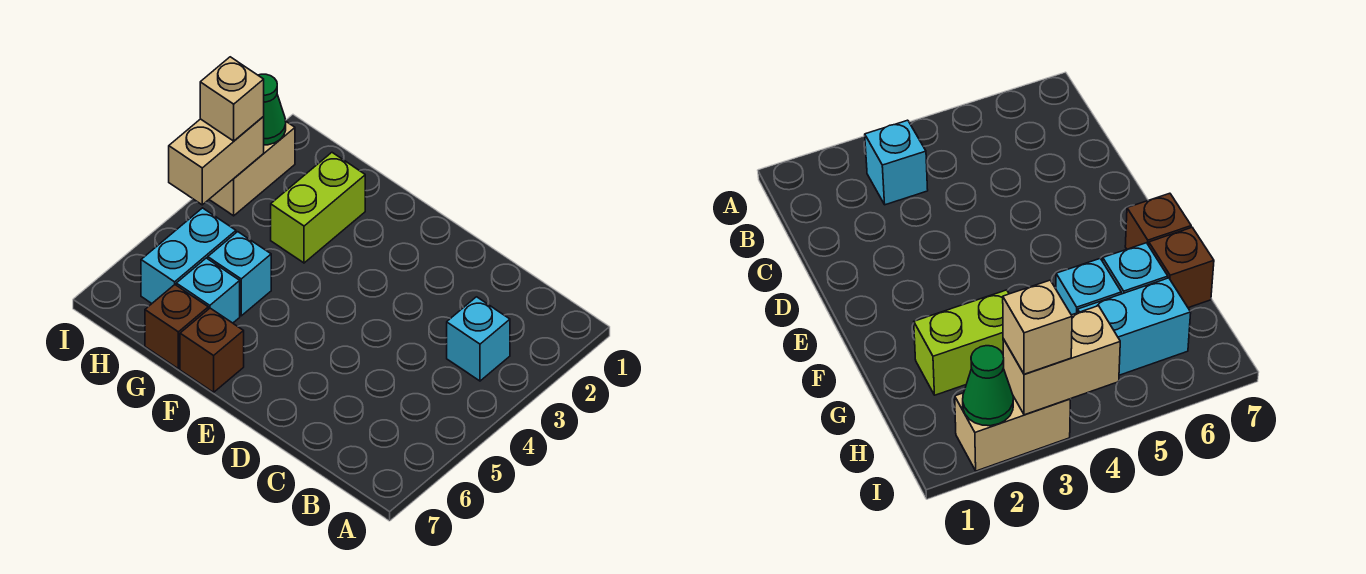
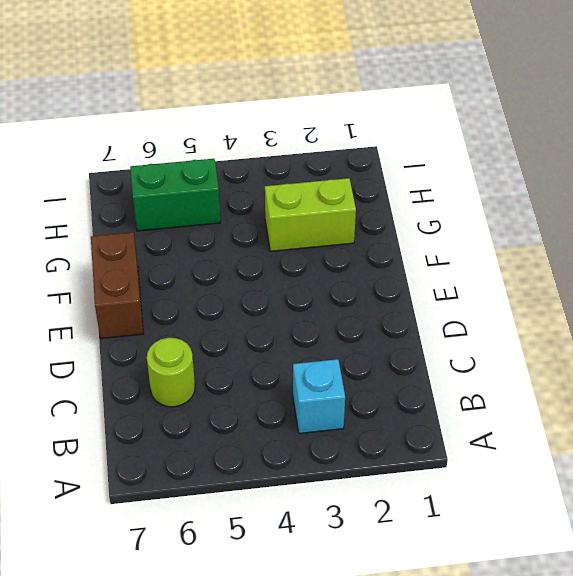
lime 1x1 round brick [147,338,195,407] -> none
brown 1x2 brick [91,232,144,338] -> brown 1x1 brick [180,308,244,392]
green 1x2 brick [130,159,220,231] -> cyan 1x2 brick [141,208,236,303]
none -> cyan 1x1 brick [208,232,271,316]
none -> cyan 1x1 brick [176,258,240,323]

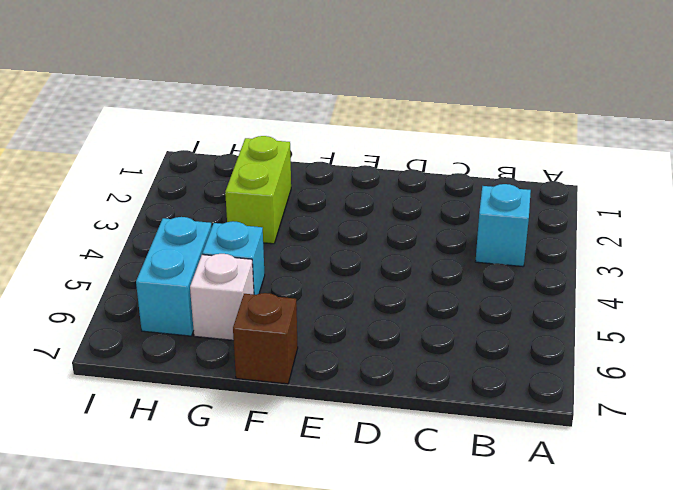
white 1x1 brick [190,254,254,340] -> cyan 1x1 brick [176,258,240,323]
none -> brown 1x1 brick [145,285,208,369]
none -> tan 1x2 brick [209,122,295,216]

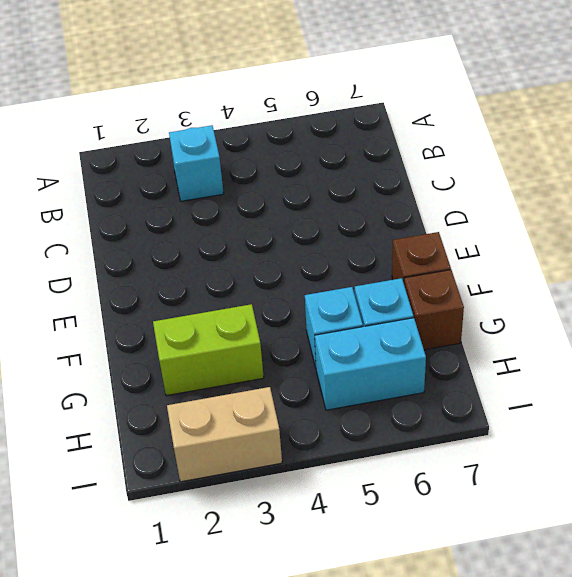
none -> green 1x1 cone [258,74,286,145]
none -> tan 1x2 brick [169,117,264,205]

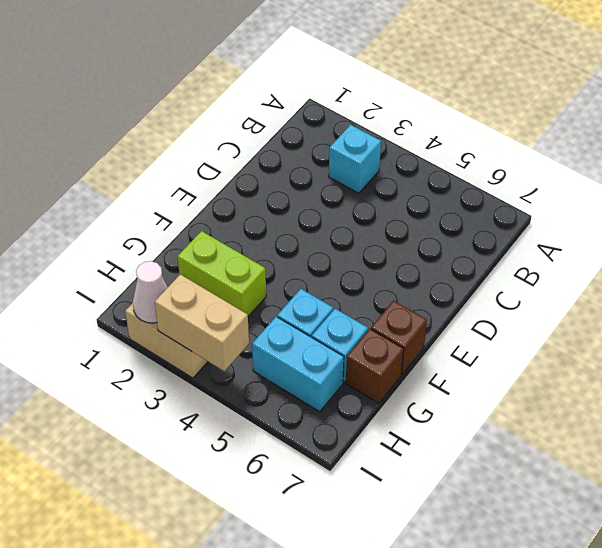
white 1x1 cone [133,261,168,323] -> green 1x1 cone [258,74,286,145]
none -> tan 1x1 brick [200,57,264,141]

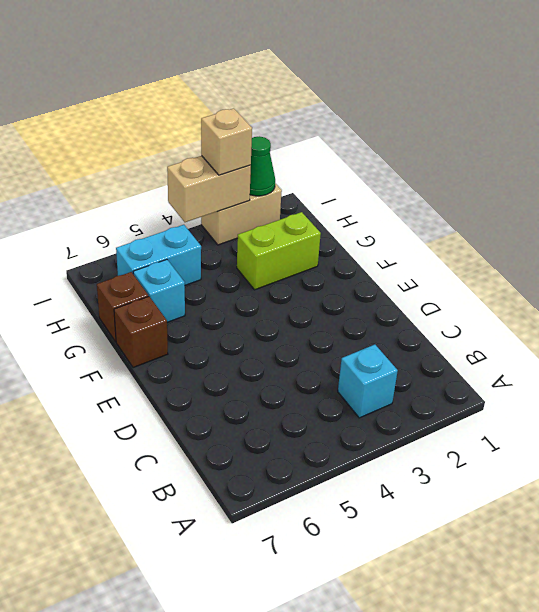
none -> cyan 1x1 brick [208,232,271,316]

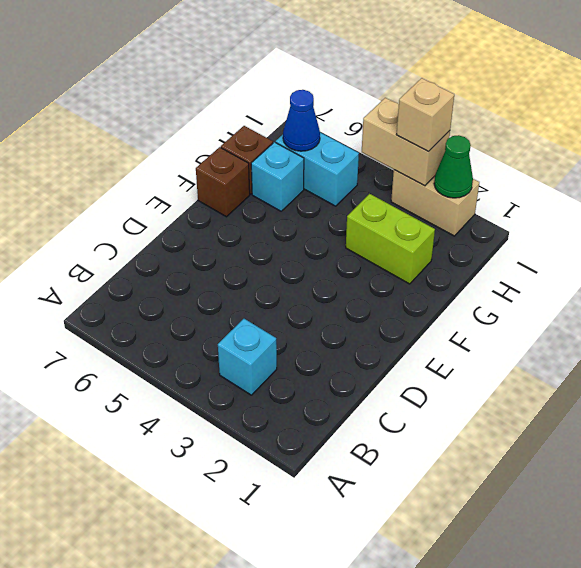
blue 1x1 cone [283,90,320,151] -> none
none -> cyan 1x1 brick [208,232,271,316]

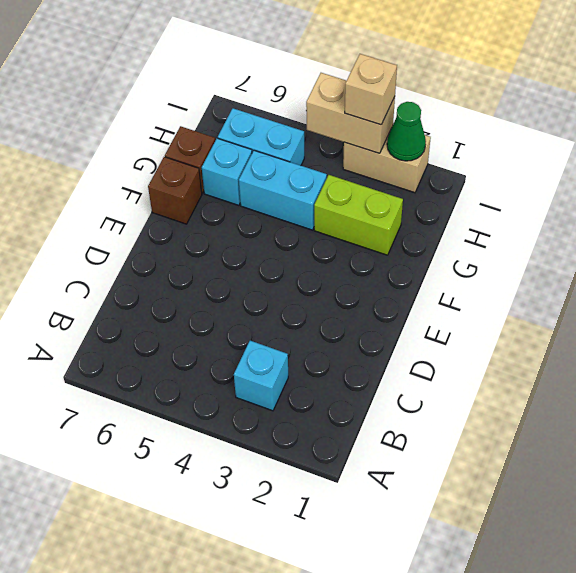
cyan 1x2 brick [239,150,327,230] -> cyan 1x1 brick [208,232,271,316]

